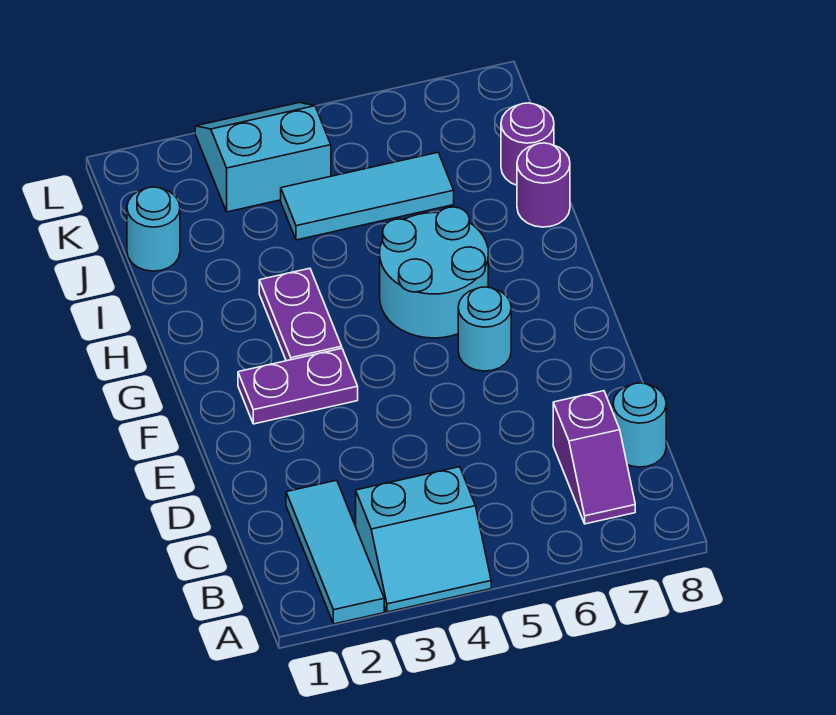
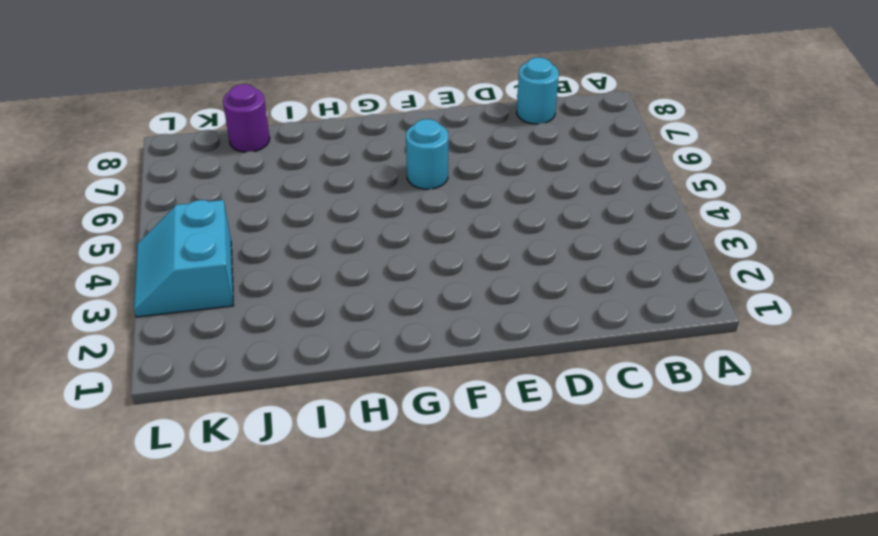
none -> cyan 1x3 tile [286,480,384,624]
none -> cyan 2x2 slope [356,467,491,612]
none -> purple 1x2 slope [553,391,635,524]

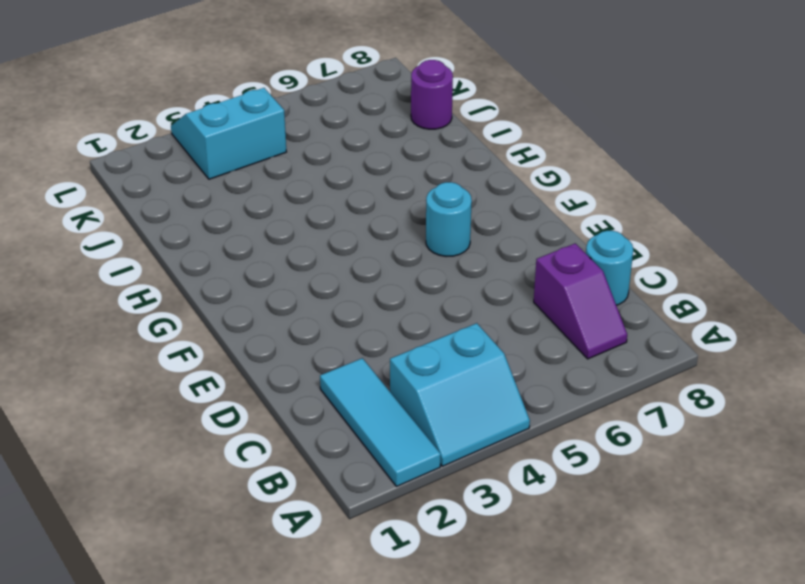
none -> purple 1x2 plate [238,348,358,424]
none -> purple 1x2 plate [259,268,342,361]
none -> cyan 2x2 round brick [380,207,488,338]

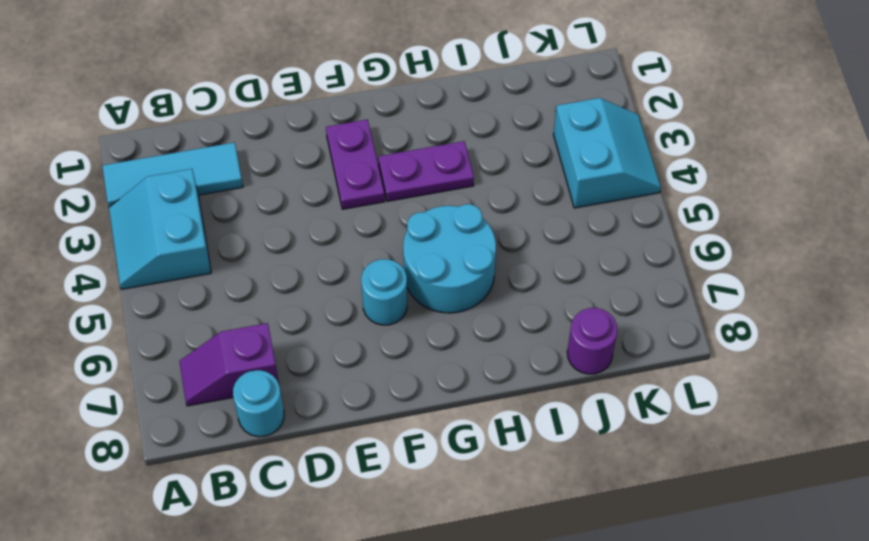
none -> purple 1x1 round brick [517,143,570,227]
none -> cyan 1x1 round brick [127,187,180,271]
none -> cyan 1x3 tile [281,152,454,240]

